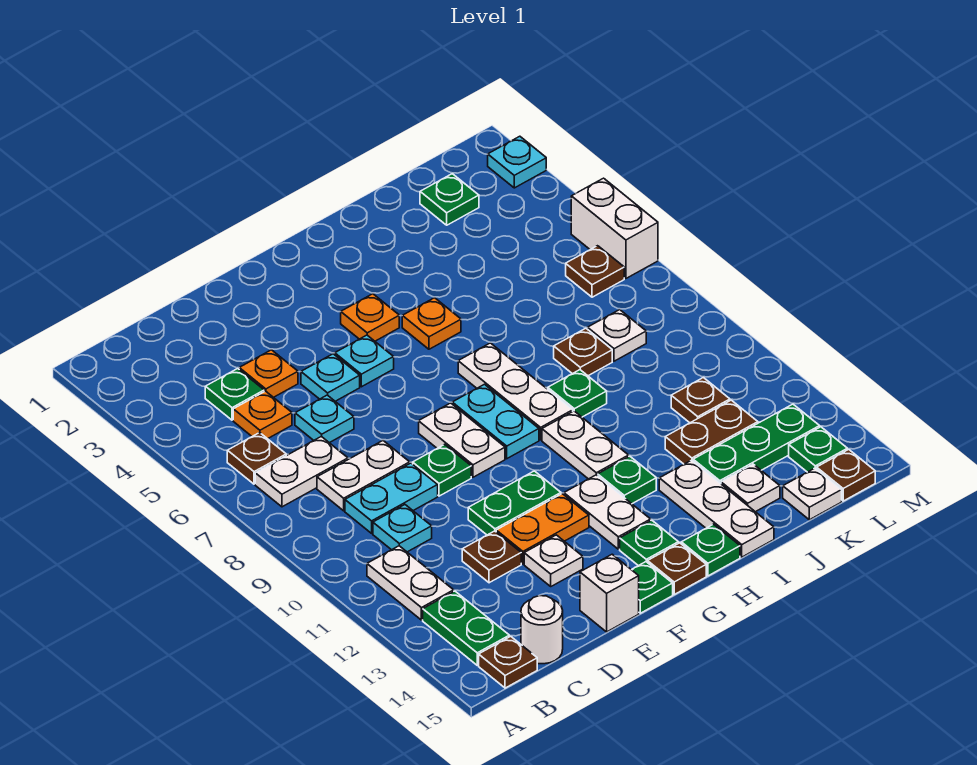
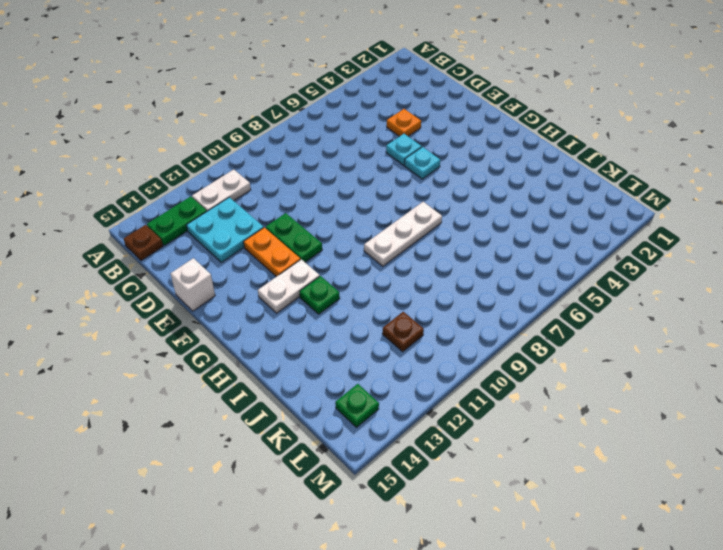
cyan 2x2 plate [186,197,264,262] -> brown 1x1 plate [462,531,521,583]
none -> brown 1x1 plate [227,433,286,484]
none -> white 1x2 plate [255,436,348,507]
none -> green 1x1 plate [205,369,264,420]
none -> orange 1x1 plate [233,391,292,439]

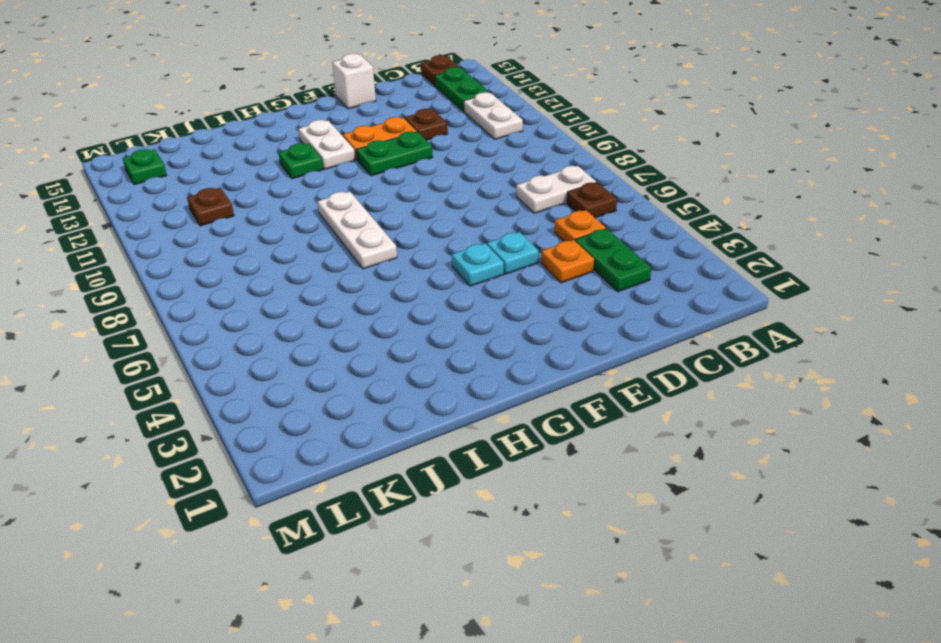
green 1x2 plate [575,229,651,292] -> green 1x1 plate [205,369,264,420]
none -> white 1x2 plate [317,441,410,511]
none -> cyan 1x2 plate [345,463,438,533]
none -> cyan 1x1 plate [373,505,432,552]
none -> white 1x1 round brick [521,596,563,664]

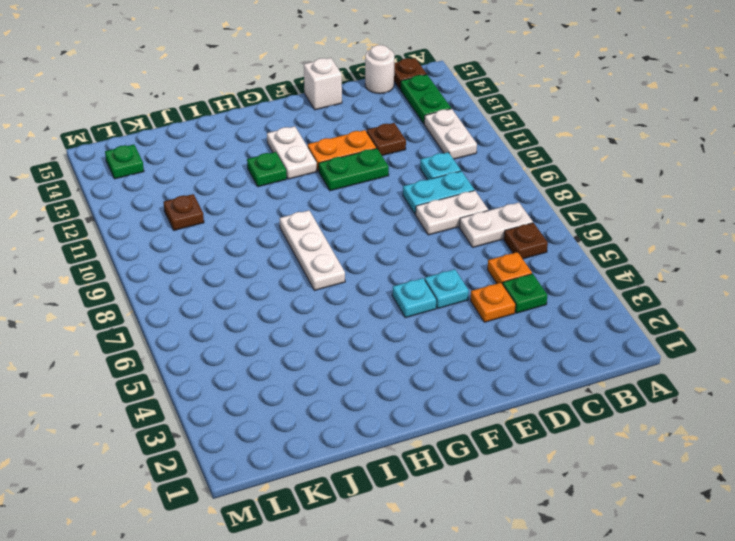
none -> cyan 1x1 plate [295,395,354,443]
none -> green 1x1 plate [413,444,471,496]
none -> white 1x1 plate [524,535,583,586]
none -> white 1x2 plate [419,403,505,477]

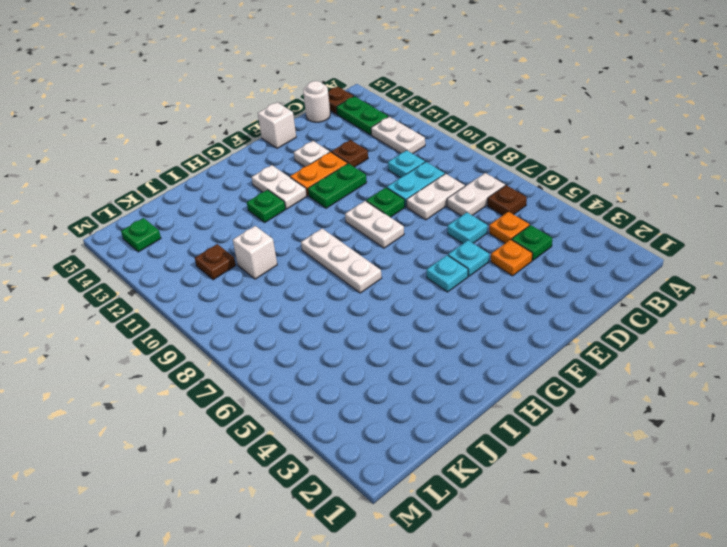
white 1x1 brick [233,226,277,279] -> none
none -> green 1x1 plate [632,562,673,613]
none -> orange 1x1 plate [341,294,399,341]
none -> cyan 1x2 plate [452,384,539,459]
none -> green 1x1 plate [620,520,678,566]

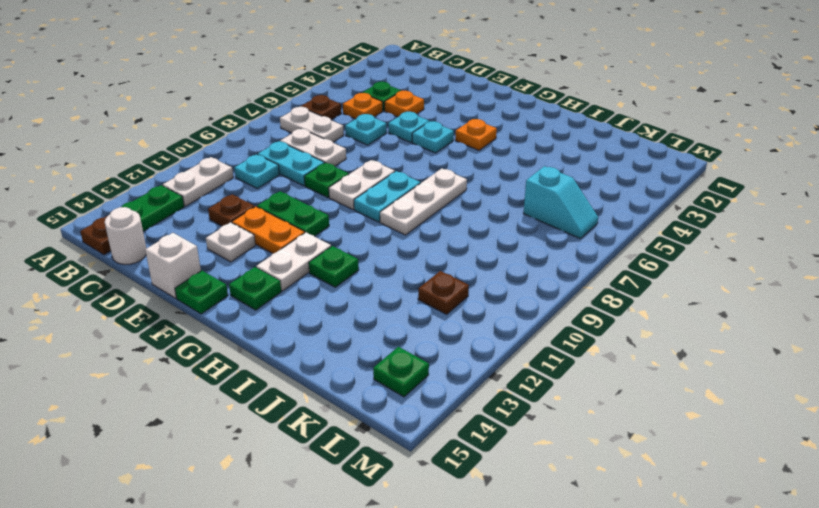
cyan 1x2 slope [523,166,598,238] -> brown 1x1 plate [566,246,624,297]
none -> brown 1x1 plate [648,543,706,594]
none -> orange 1x1 plate [402,298,461,349]
none -> white 1x2 plate [542,411,629,479]
none -> green 1x1 plate [681,524,740,576]

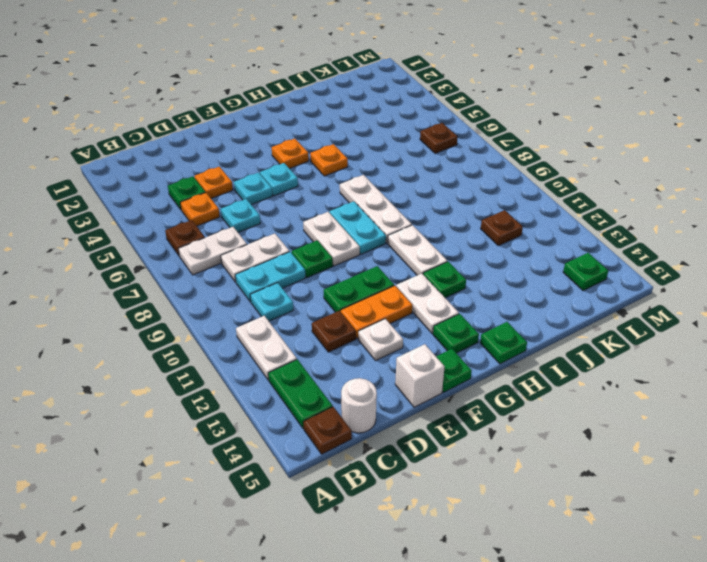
none -> brown 1x1 plate [648,543,706,594]
none -> green 1x1 plate [548,370,607,417]
none -> white 1x3 plate [659,460,774,557]
none -> brown 1x1 plate [554,328,612,376]

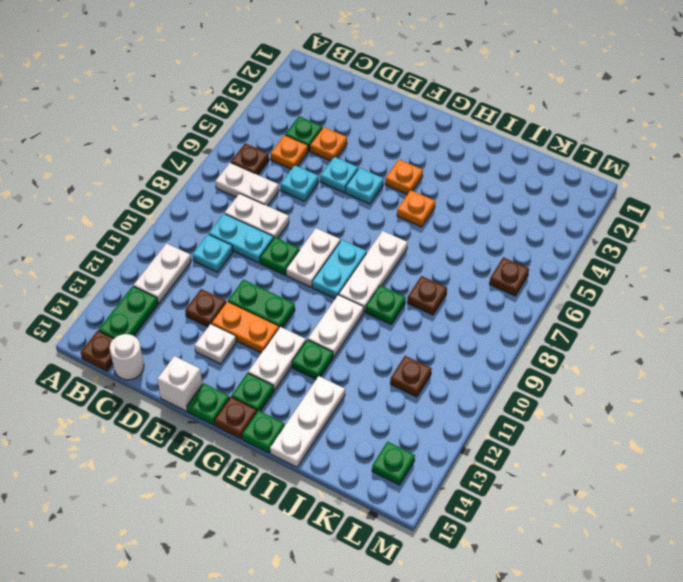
none -> brown 1x2 plate [665,400,758,464]
none -> green 1x3 plate [693,404,820,484]
none -> white 1x1 plate [721,464,780,512]
none -> green 1x1 plate [420,174,479,225]

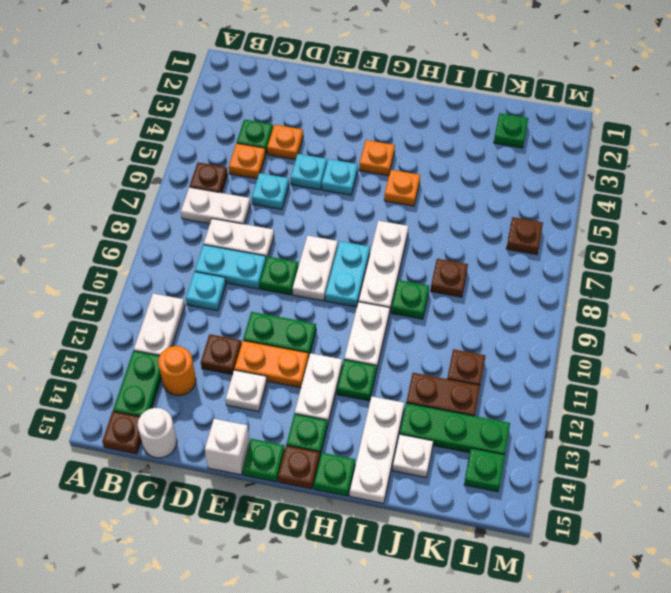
orange 1x1 round brick [158,346,196,396] -> none
none -> white 1x1 plate [588,310,646,361]
none -> white 1x1 plate [783,468,842,520]
none -> brown 1x1 plate [817,450,875,501]
none -> cyan 1x1 plate [488,136,546,188]

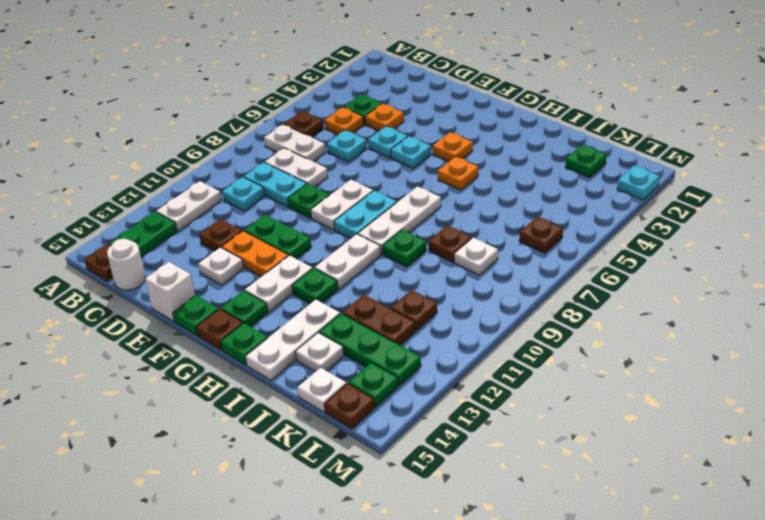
none -> white 1x2 brick [571,178,658,278]

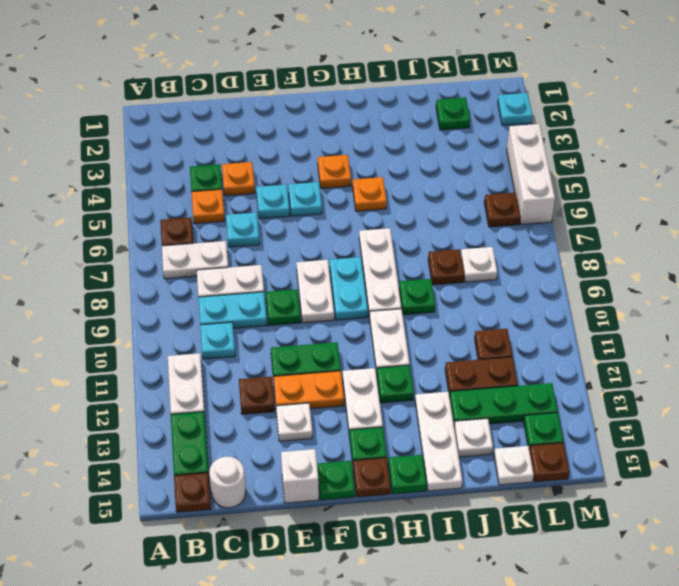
white 1x3 brick [507,124,555,224] -> white 1x2 brick [571,178,658,278]

